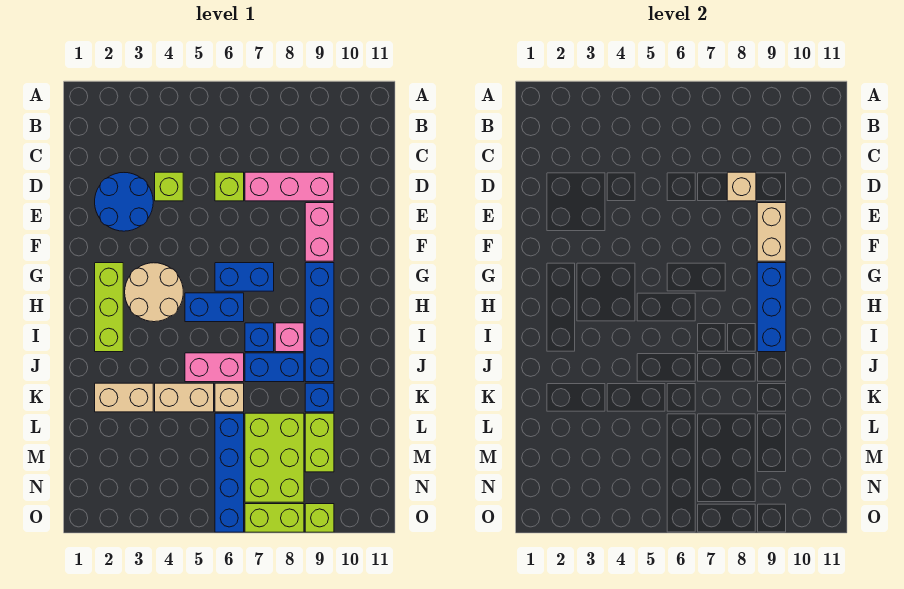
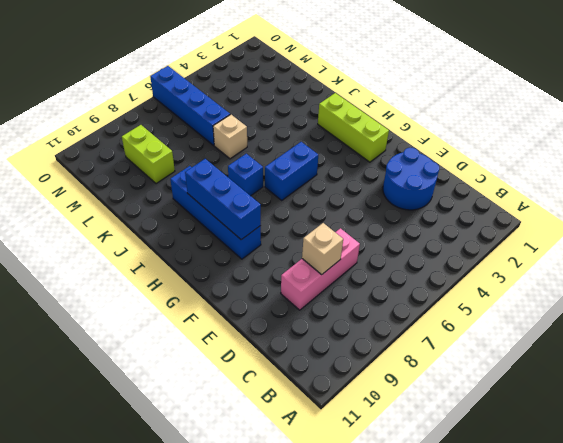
none -> lime 1x1 brick [155,172,183,201]
none -> lime 1x1 brick [215,172,244,201]
none -> pink 1x2 brick [305,203,334,261]

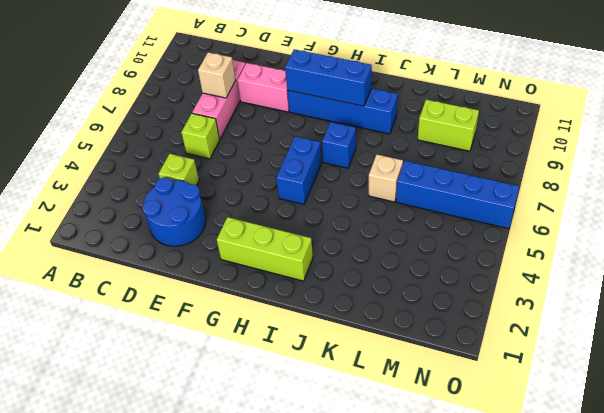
none -> tan 2x2 round brick [125,263,183,322]
none -> blue 1x2 brick [215,263,274,291]
none -> pink 1x1 brick [275,323,304,352]

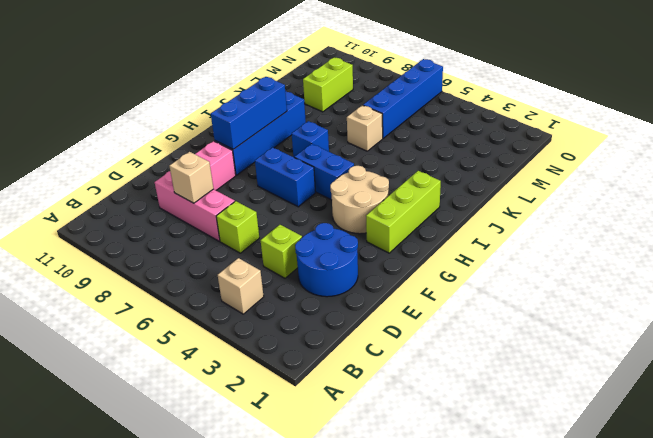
tan 1x1 brick [218,258,264,314] -> none
none -> pink 1x1 brick [275,323,304,352]
none -> pink 1x2 brick [185,353,244,382]
none -> blue 1x2 brick [245,353,304,382]

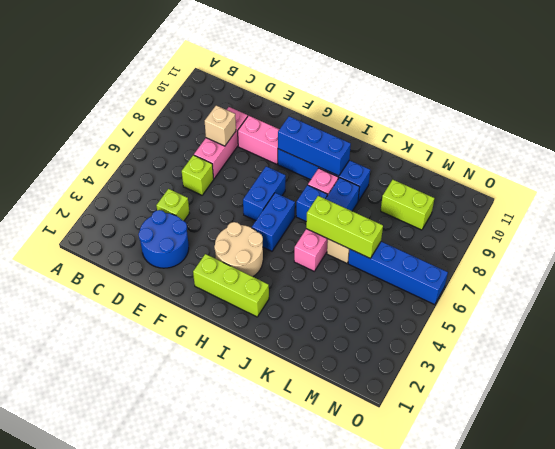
lime 1x3 brick [306,196,383,258] -> none
none -> tan 1x2 brick [95,383,153,412]
none -> tan 1x2 brick [155,383,214,412]
none -> blue 1x1 brick [305,383,334,412]

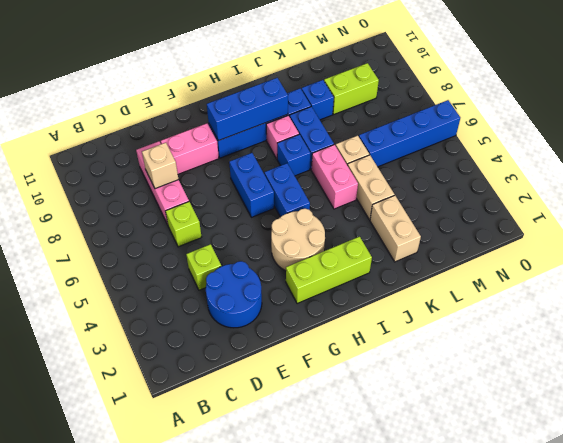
none -> lime 2x3 brick [245,413,304,502]
none -> lime 1x2 brick [245,504,304,532]
none -> lime 1x1 brick [305,504,334,532]

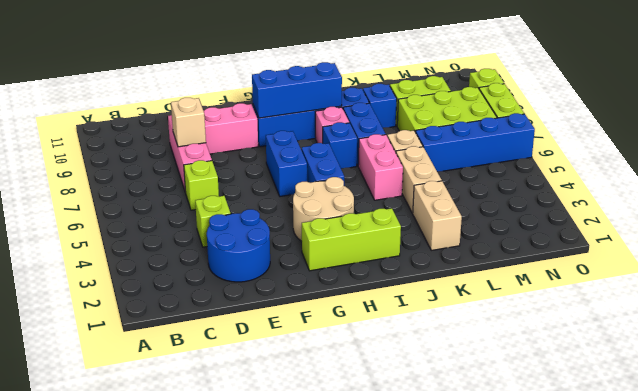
none -> tan 1x2 brick [757,203,786,261]

